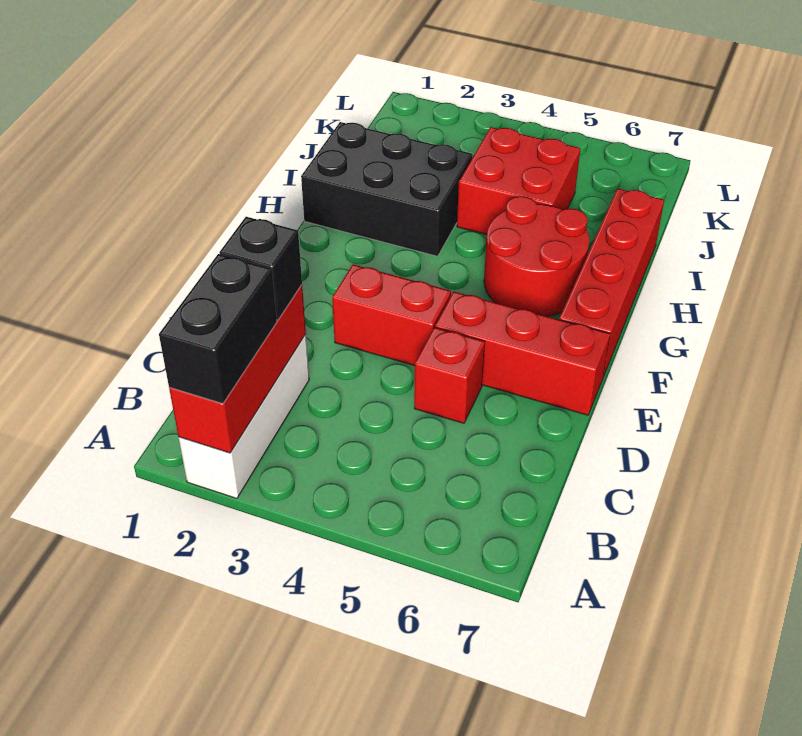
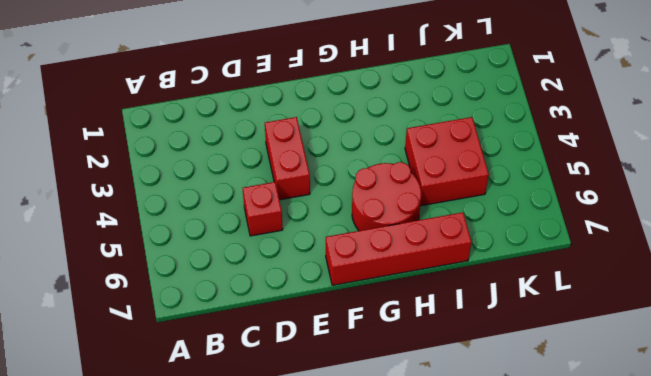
none -> white 1x3 brick [179,334,309,498]
none -> red 1x3 brick [435,292,610,415]

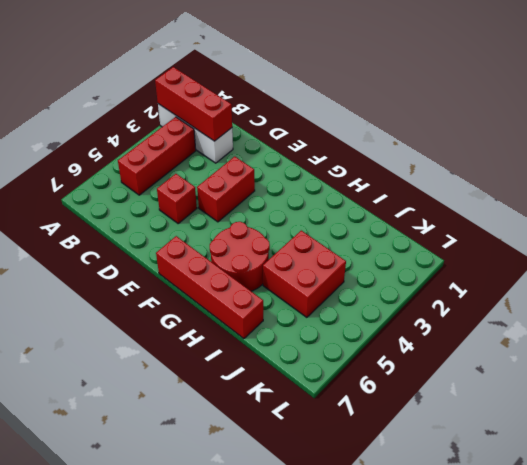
red 1x3 brick [118,117,196,195] -> red 1x3 brick moved to [435,292,610,415]
none -> black 2x3 brick [301,122,472,256]
none -> black 1x2 brick [159,254,277,404]

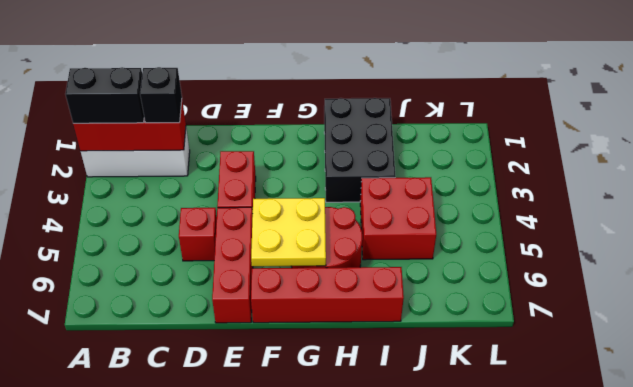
yellow 2x2 plate [251,198,326,266] -> none

